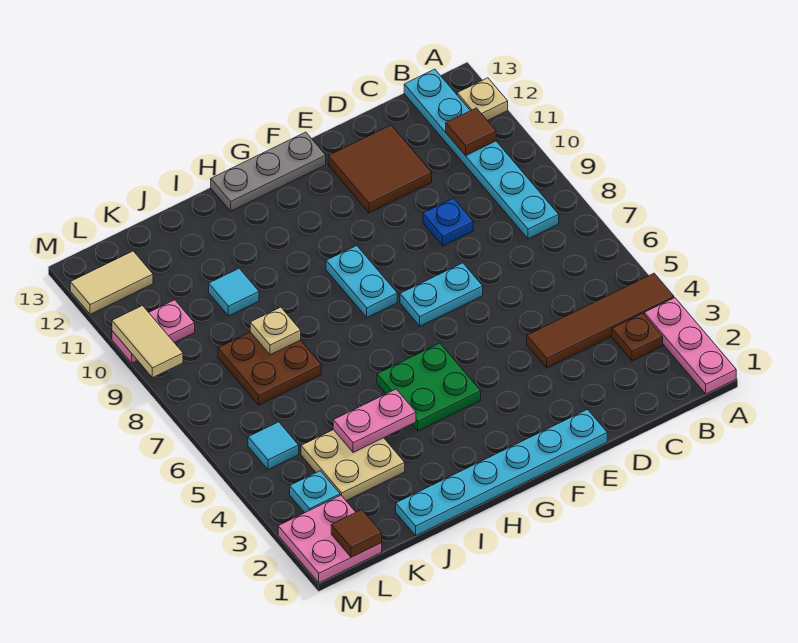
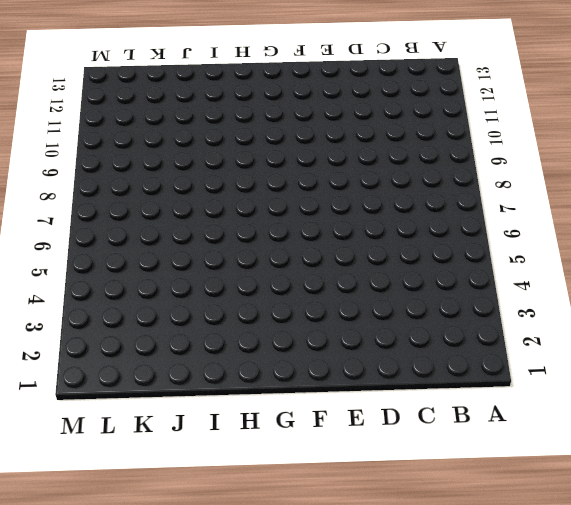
none -> pink 1x3 plate [644,298,736,394]
none -> brown 1x4 tile [527,273,674,368]
none -> tan 1x1 plate [457,78,508,121]

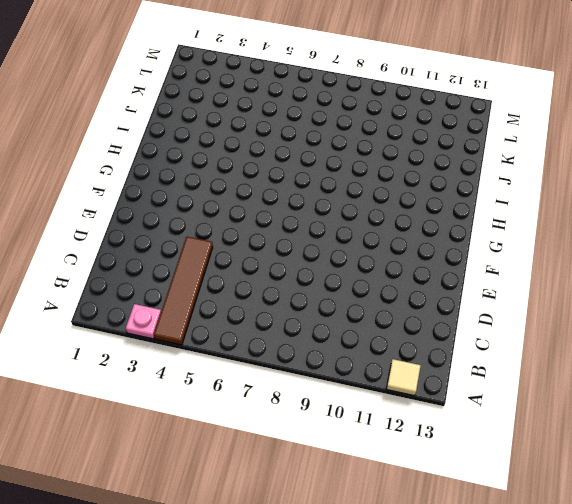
pink 1x1 plate [126,304,161,339] -> pink 1x3 plate [644,298,736,394]
tan 1x1 tile [386,359,421,396] -> tan 1x1 plate [457,78,508,121]
none -> brown 1x1 plate [612,313,663,361]
none -> cyan 1x6 plate [404,69,559,239]
none -> blue 1x1 plate [423,198,473,246]

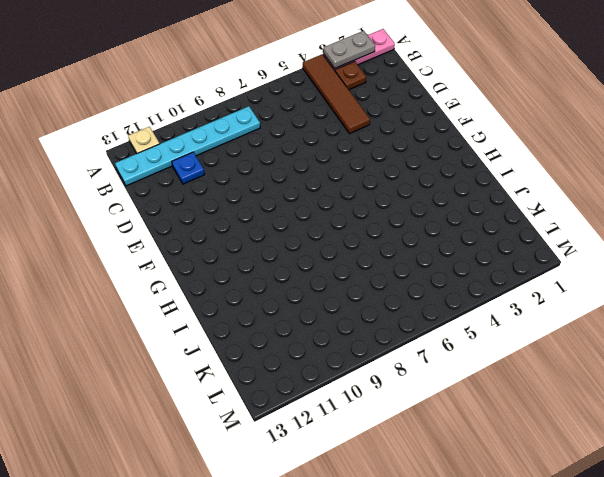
grey 1x2 plate [324,31,375,68] -> none
blue 1x1 plate [172,152,205,184] -> blue 1x1 plate moved to [423,198,473,246]
none -> brown 2x2 tile [328,125,432,213]
none -> cyan 1x6 plate [396,409,607,536]
none -> cyan 1x2 plate [400,263,483,326]

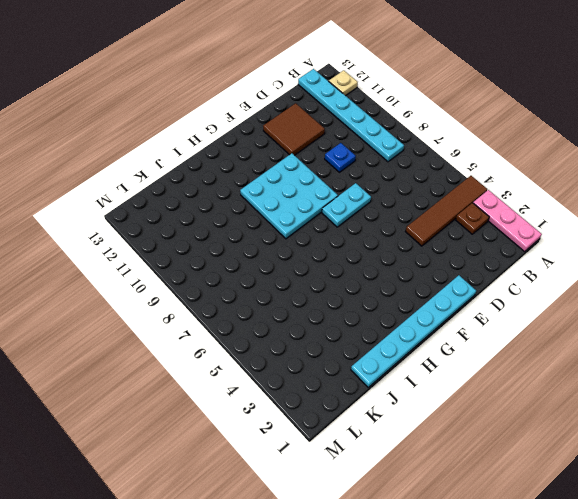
cyan 3x3 plate [240,153,338,239] -> cyan 1x2 plate [326,246,397,317]
none -> grey 1x3 plate [211,132,326,211]
none -> green 2x2 plate [377,343,481,431]
none -> tan 2x2 plate [301,430,405,500]

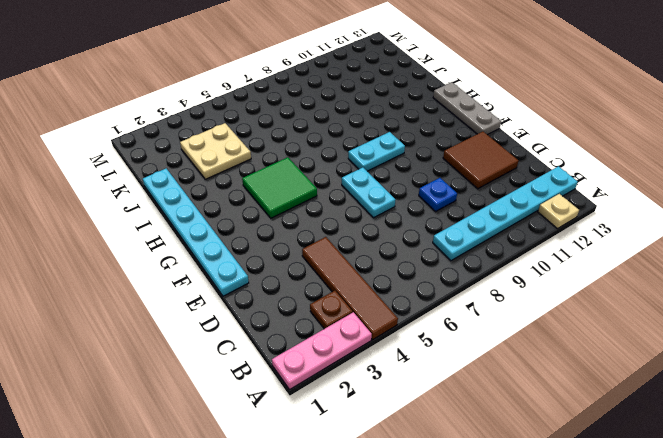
green 2x2 tile [242,157,317,218] -> green 2x2 plate [377,343,481,431]
none -> brown 2x2 plate [218,332,321,405]
none -> cyan 1x1 tile [209,268,259,316]
none -> pink 2x2 plate [278,495,382,583]

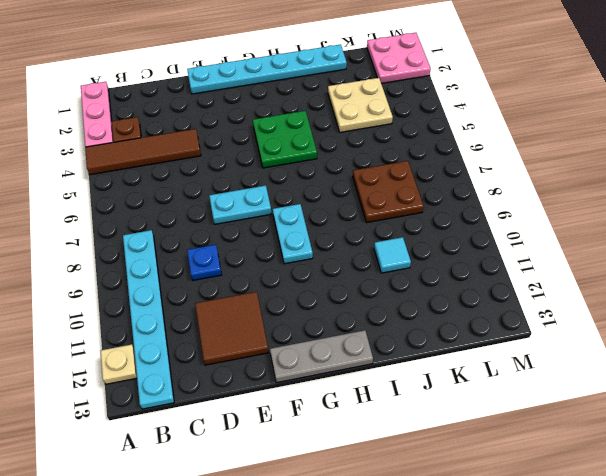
none -> cyan 1x1 plate [290,471,340,513]
none -> cyan 1x1 tile [248,422,299,469]
none -> pink 1x2 plate [112,300,195,363]

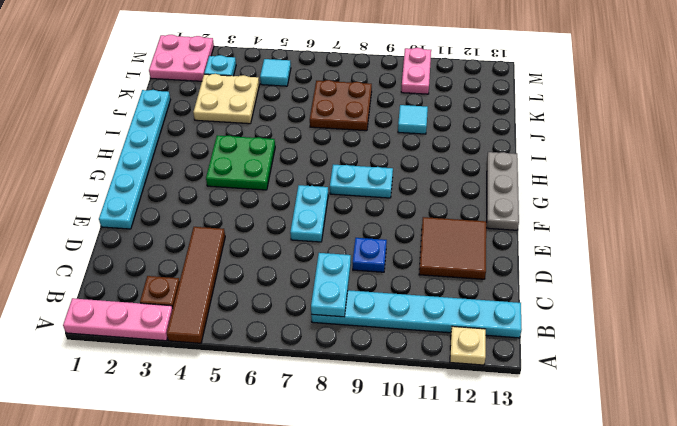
cyan 1x2 plate [311,253,351,317] -> none
none -> tan 1x2 tile [70,251,153,314]
none -> brown 1x1 tile [446,108,496,156]
none -> pink 1x2 plate [333,389,416,452]

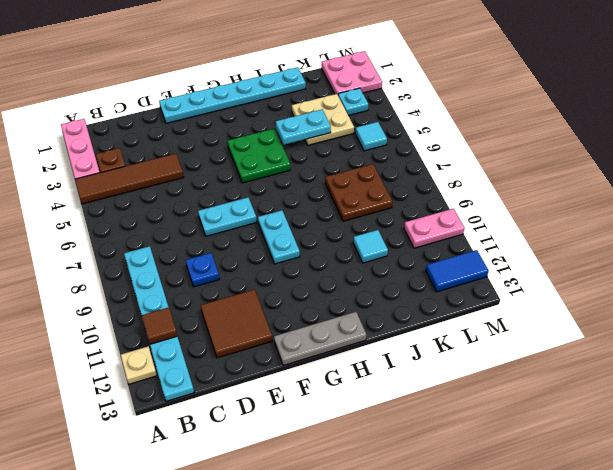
cyan 1x2 plate [276,110,331,145] -> pink 1x2 plate [333,389,416,452]
blue 1x2 tile [426,250,489,292] -> tan 1x2 tile [70,251,153,314]
none -> tan 1x1 plate [250,307,301,355]
none -> brown 1x1 tile [331,510,382,557]
none -> tan 1x2 tile [112,306,183,378]

